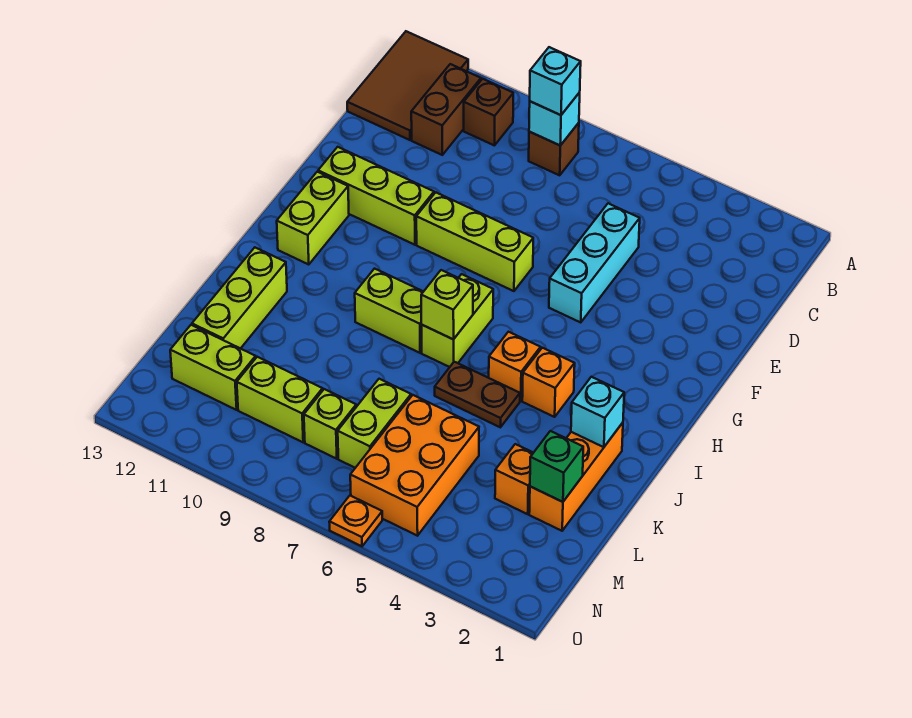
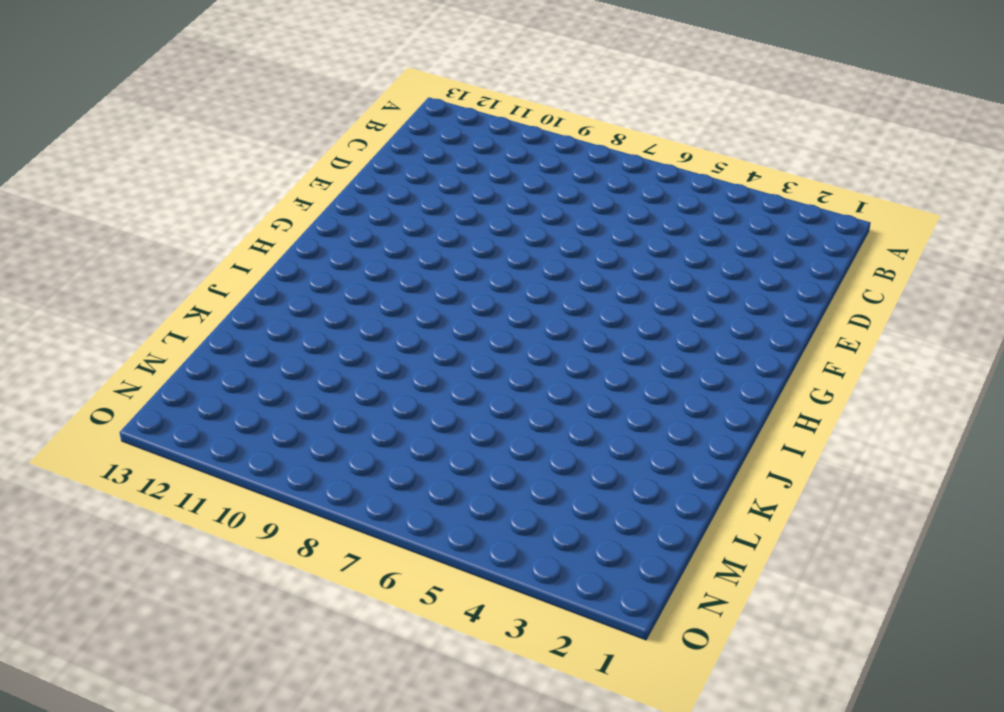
none -> brown 2x3 tile [347,31,468,140]
none -> brown 1x1 brick [529,123,579,175]
none -> brown 1x1 brick [464,79,513,146]

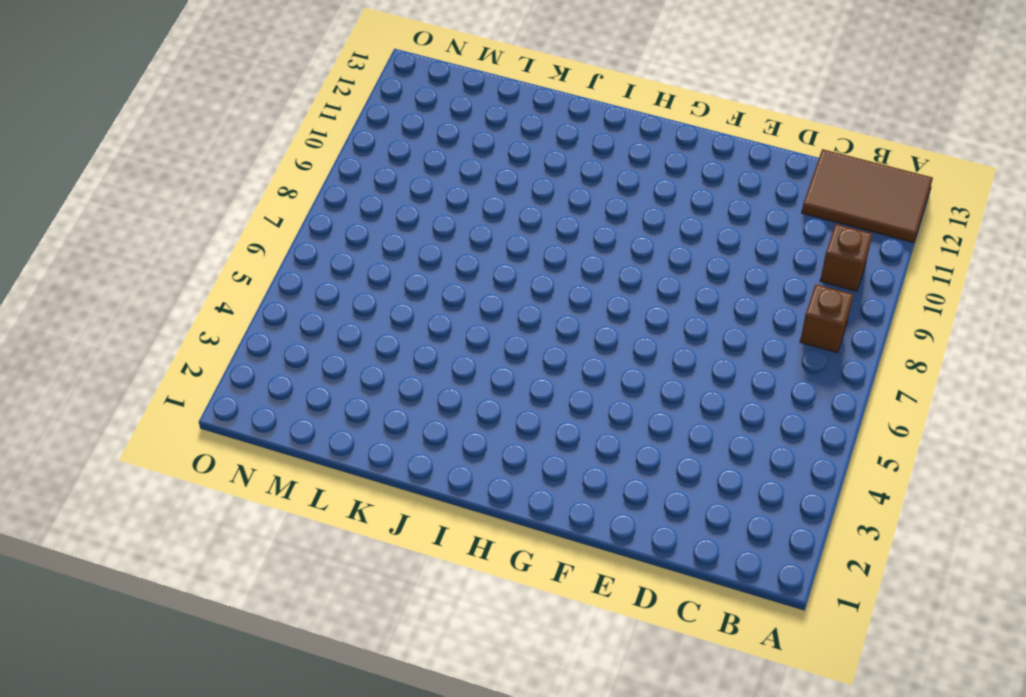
none -> brown 1x2 brick [411,64,481,155]
none -> cyan 1x3 brick [549,203,640,322]
none -> lime 1x3 brick [416,192,533,291]

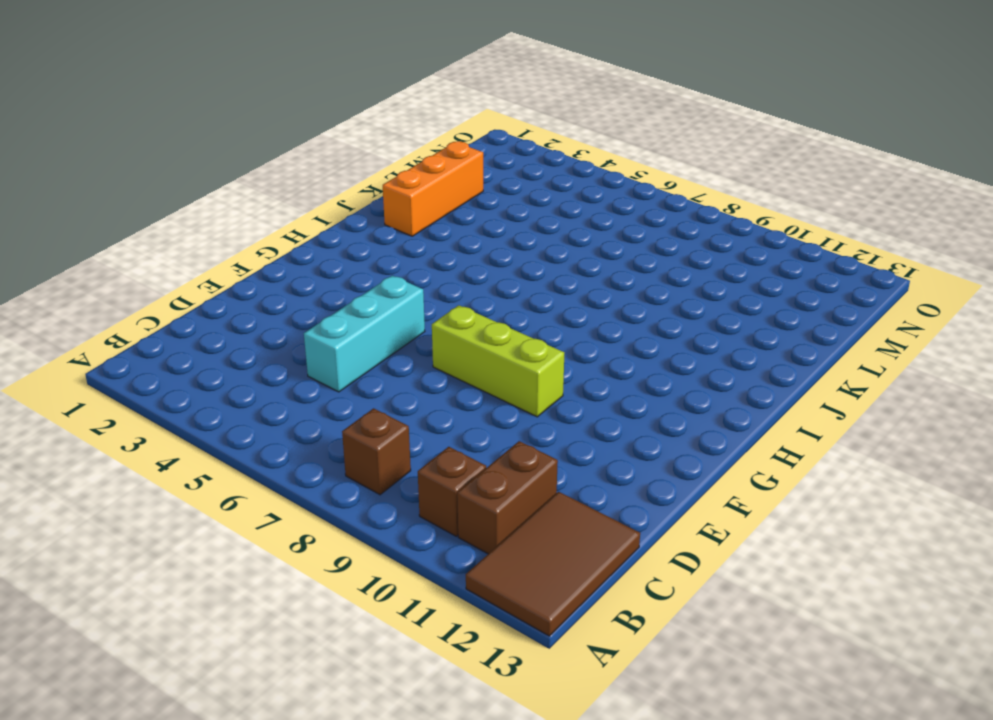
none -> lime 1x3 brick [318,147,434,245]
none -> lime 1x2 brick [277,172,349,265]
none -> lime 1x2 brick [422,274,493,367]

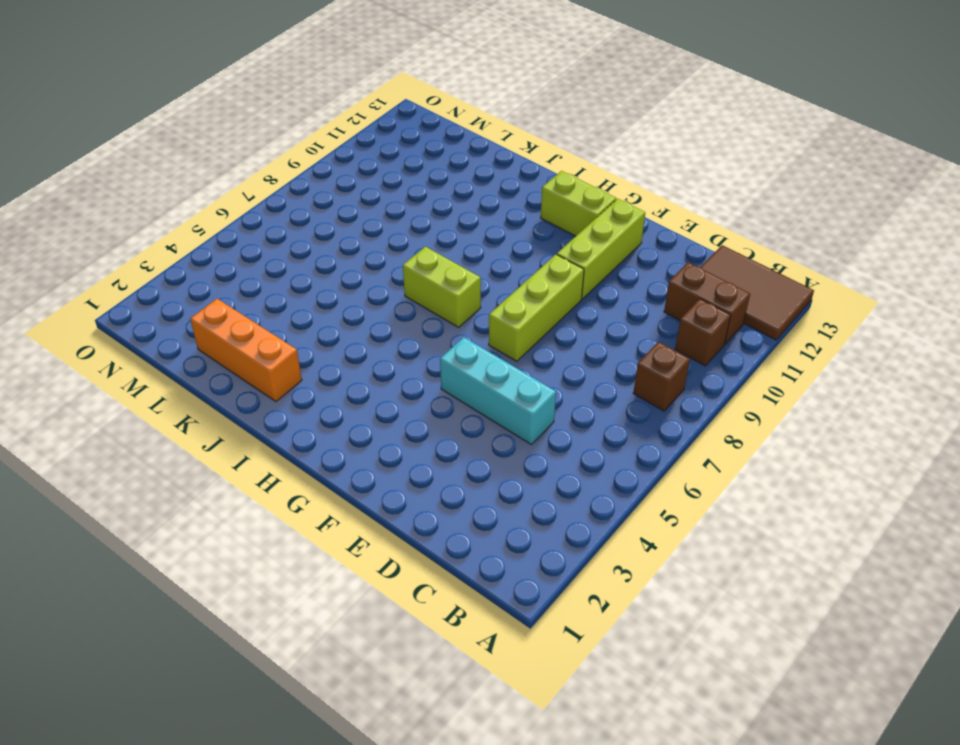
none -> orange 1x1 brick [522,348,575,417]
none -> orange 1x1 brick [489,332,541,401]
none -> lime 1x2 brick [355,269,423,353]

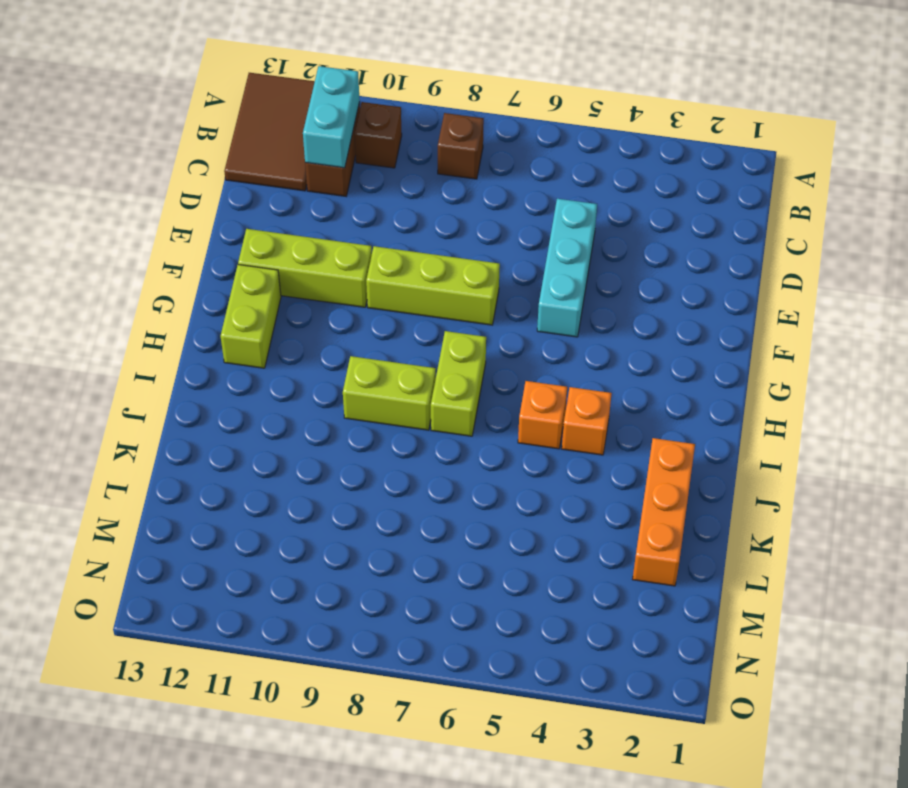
cyan 1x2 brick [303,66,360,168] -> none
none -> brown 1x2 plate [435,362,520,427]
none -> lime 1x3 brick [192,248,287,349]
none -> orange 1x1 brick [495,444,533,514]

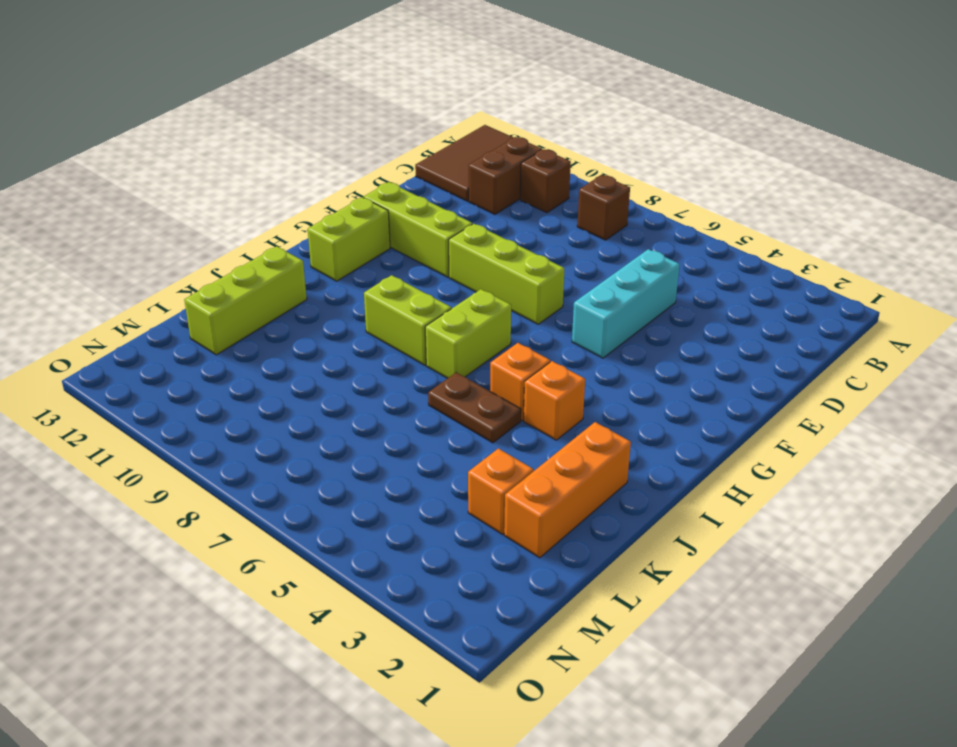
none -> orange 2x3 brick [350,395,479,536]
none -> lime 1x2 brick [338,379,411,468]
none -> lime 1x1 brick [304,389,356,459]

